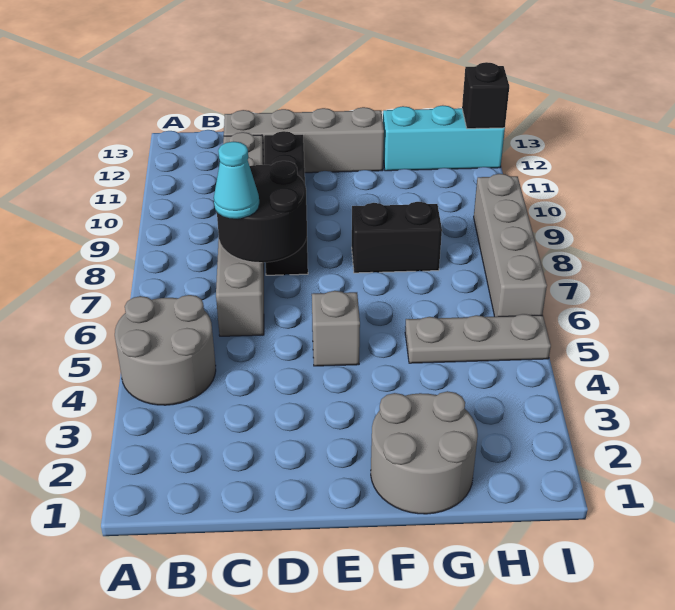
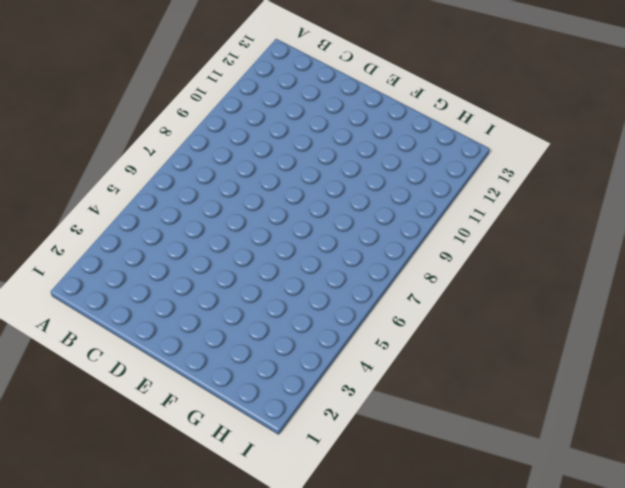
none -> grey 2x2 round brick [115,295,216,405]
none -> grey 1x6 brick [216,132,264,336]
none -> grey 1x4 brick [224,107,384,173]

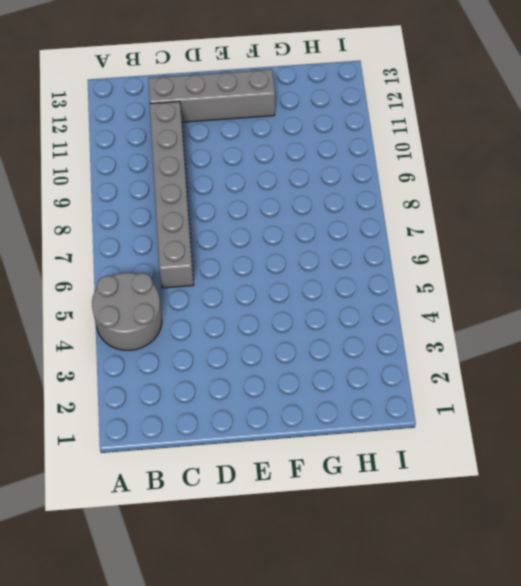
none -> black 1x4 brick [264,131,308,275]
none -> grey 1x1 brick [312,291,360,366]
none -> grey 2x2 round brick [371,391,478,514]

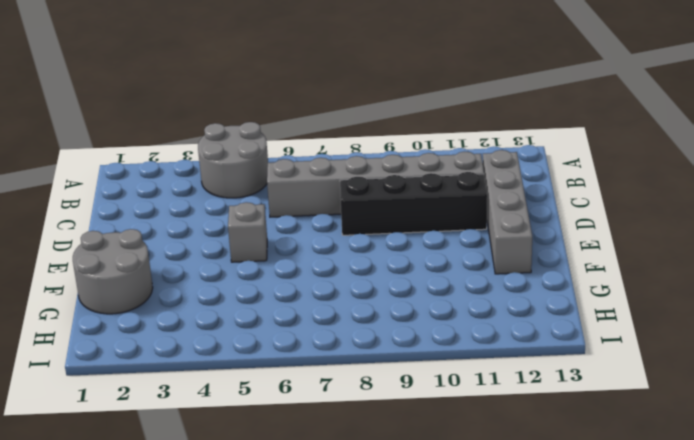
none -> black 1x2 brick [352,202,442,273]
none -> grey 1x3 plate [405,314,551,363]
none -> cyan 1x3 brick [383,105,505,171]

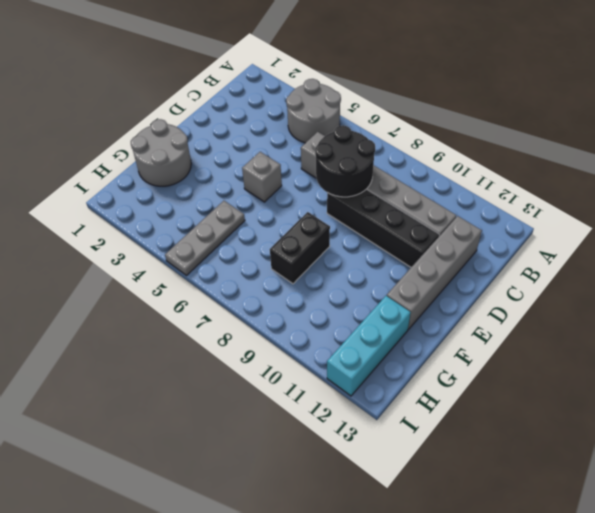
none -> grey 1x4 brick [474,174,547,317]
none -> black 1x1 brick [462,62,509,129]
none -> cyan 1x1 cone [214,142,259,219]

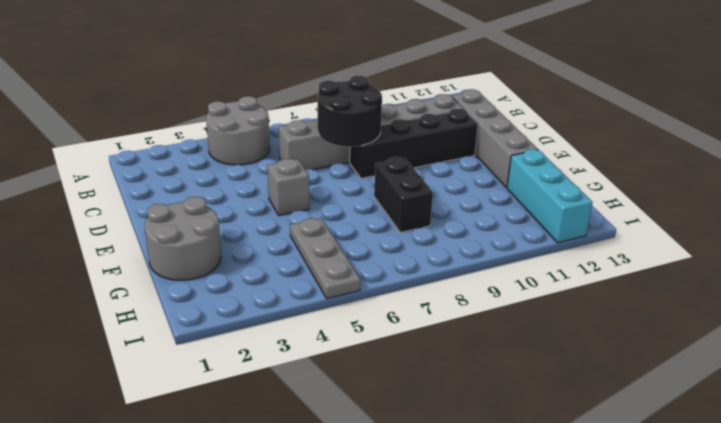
none -> grey 1x4 brick [474,174,547,317]
none -> black 1x1 brick [462,62,509,129]
none -> cyan 1x1 cone [214,142,259,219]

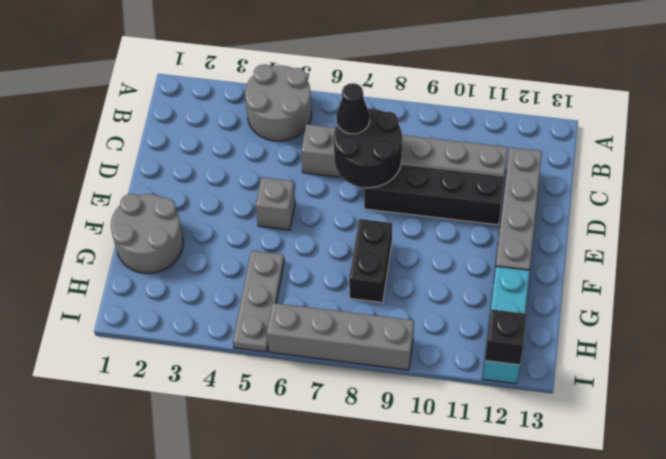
black 1x1 cone [336,83,370,134] -> cyan 1x1 cone [214,142,259,219]

